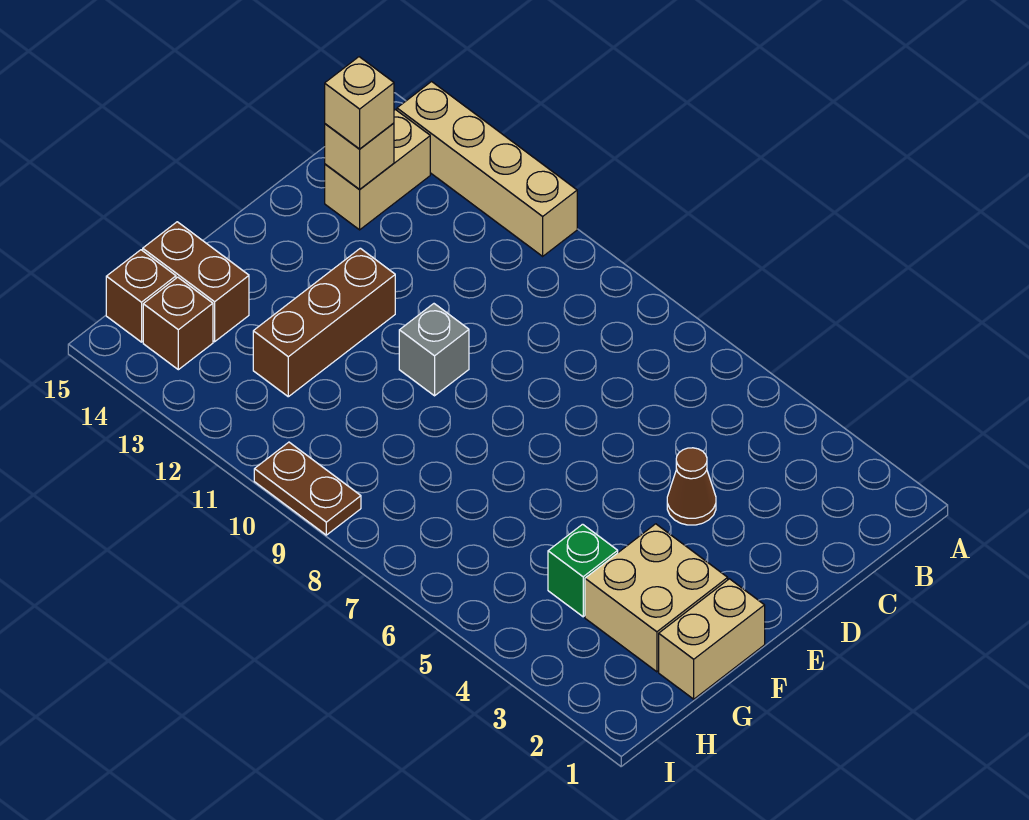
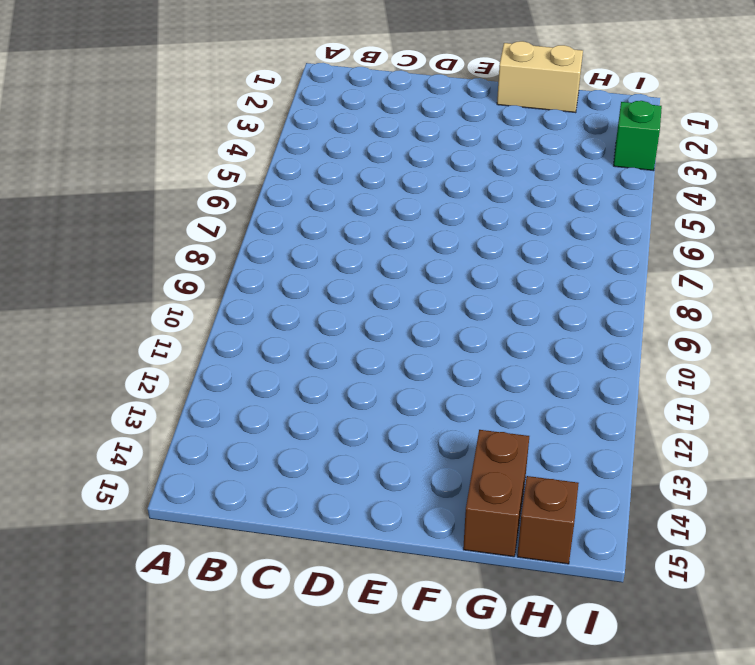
green 1x1 brick [613,101,662,171] -> green 1x1 brick moved to [548,524,618,617]
none -> tan 1x4 brick [397,82,577,256]
none -> tan 1x2 brick [325,109,430,230]
none -> brown 1x1 cone [667,448,716,525]

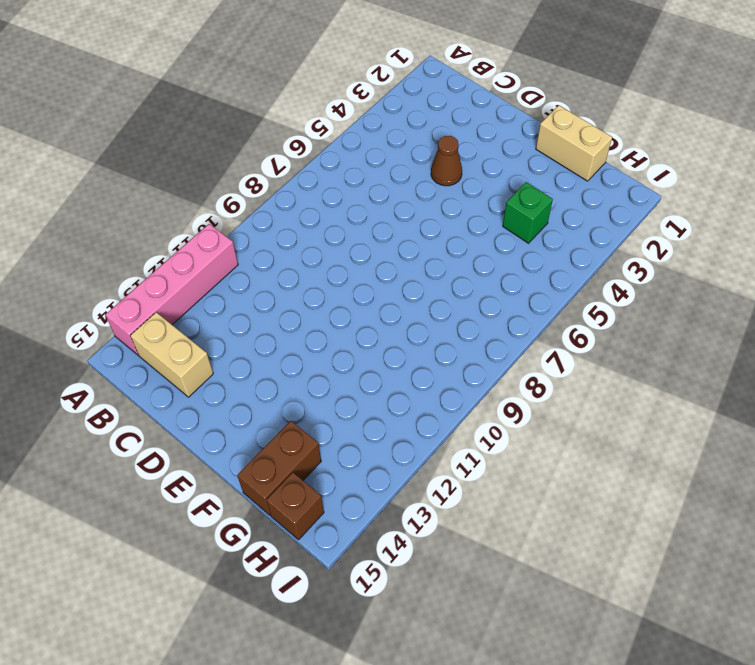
pink 1x4 brick [105,224,238,356] -> tan 1x4 brick [397,82,577,256]
none -> grey 1x1 brick [399,304,469,396]
none -> brown 1x3 brick [253,248,395,397]
none -> tan 2x2 brick [585,524,728,672]

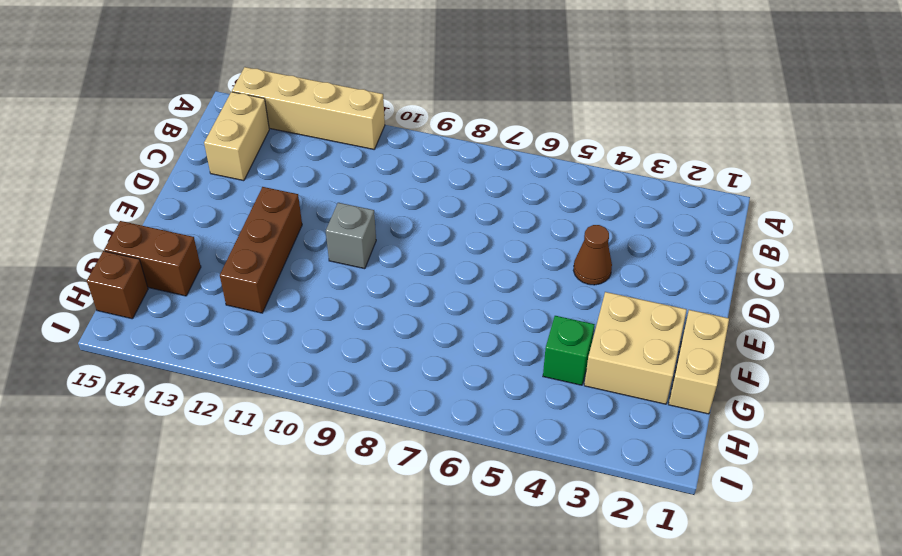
none -> brown 1x1 brick [143,277,213,370]
none -> brown 1x2 plate [254,442,361,535]
none -> tan 1x1 brick [325,123,394,190]

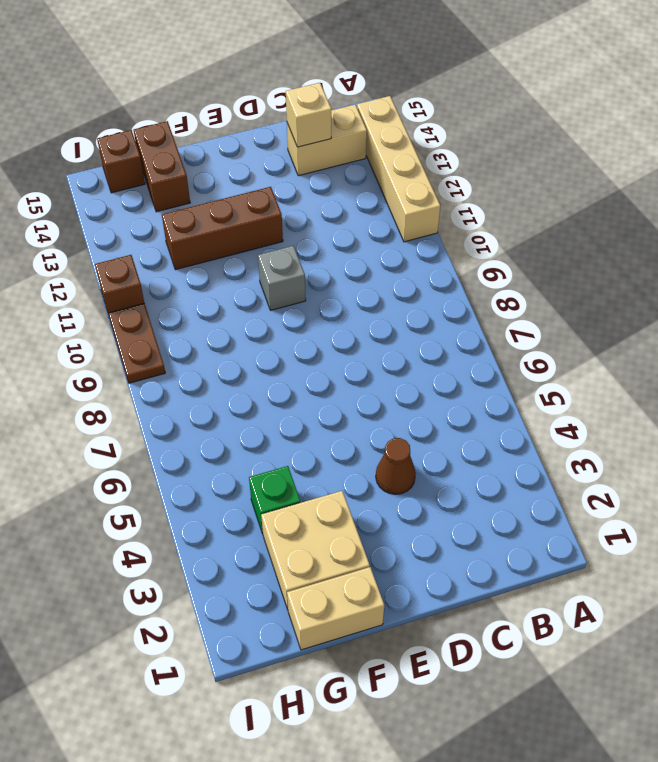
brown 1x1 brick [95,255,144,315] -> brown 1x1 brick moved to [143,277,213,370]
none -> tan 1x1 brick [325,57,394,149]

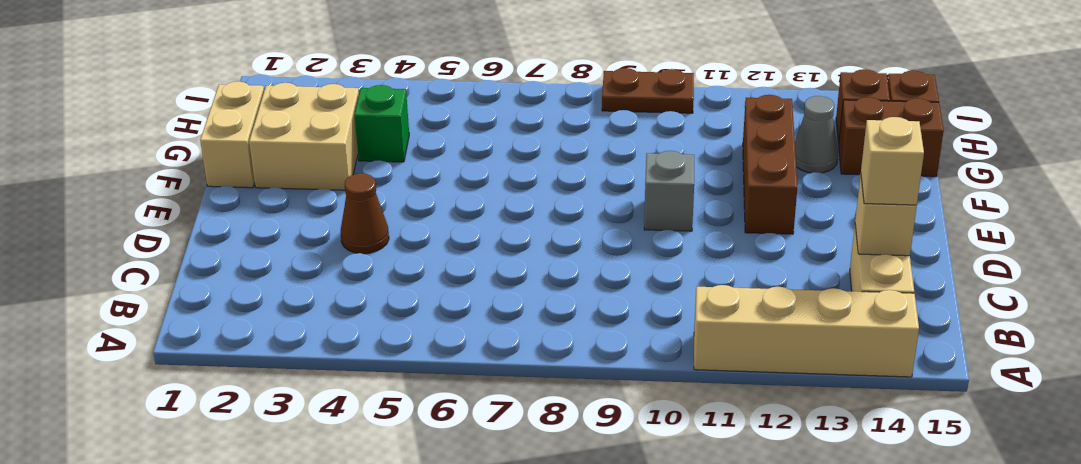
grey 1x1 cone [795,96,838,173] -> none

